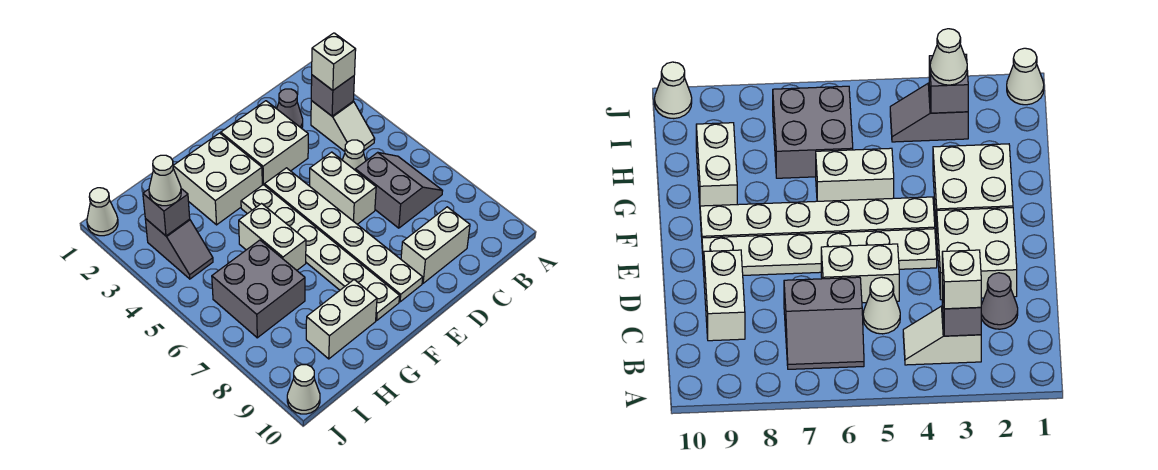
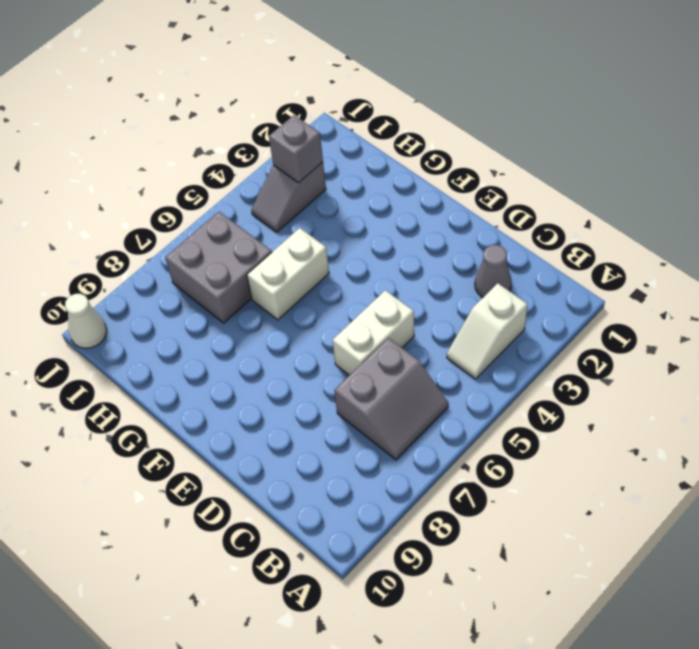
none -> white 1x1 cone [343,140,366,170]
none -> white 1x2 brick [401,207,470,283]
none -> white 2x2 brick [221,101,308,185]

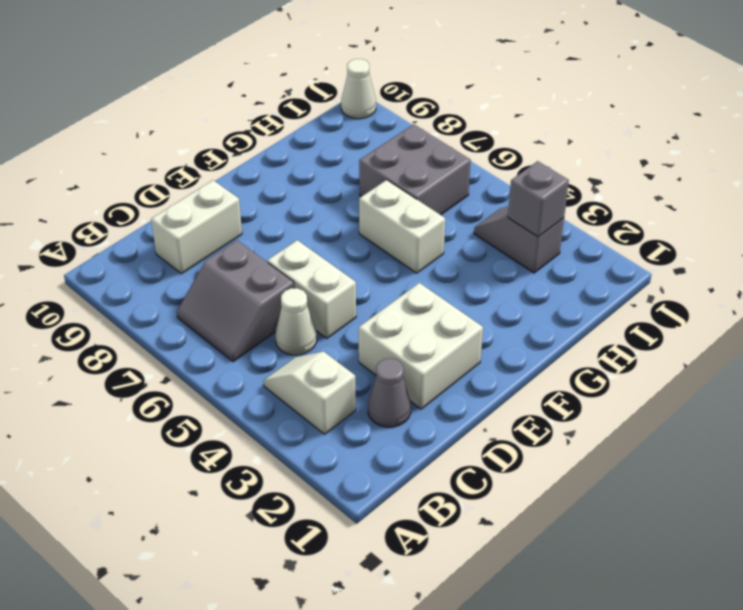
none -> white 1x6 plate [264,168,423,302]
none -> white 2x2 brick [173,133,262,225]
none -> white 1x6 plate [241,185,400,320]

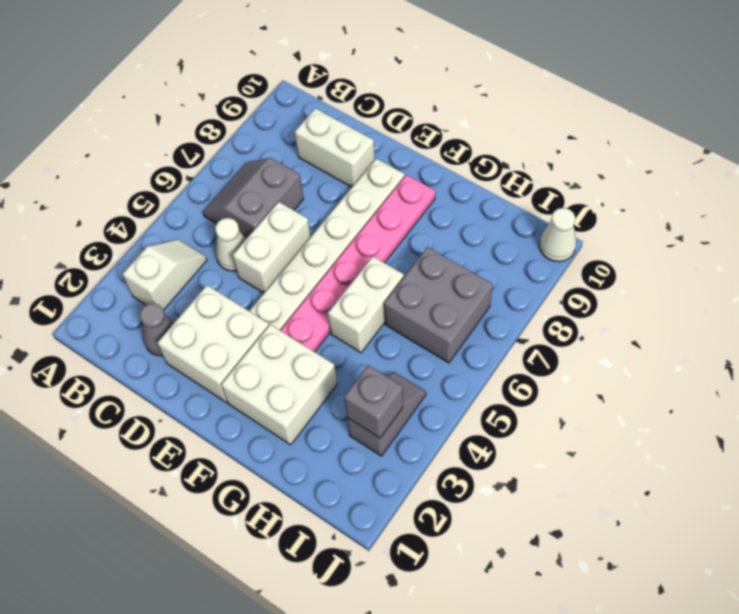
pink 1x6 plate [280,175,435,352] -> white 1x6 plate [241,185,400,320]
none -> white 1x2 brick [306,280,377,359]
none -> white 1x1 cone [87,188,118,236]
none -> grey 1x1 brick [311,75,354,116]

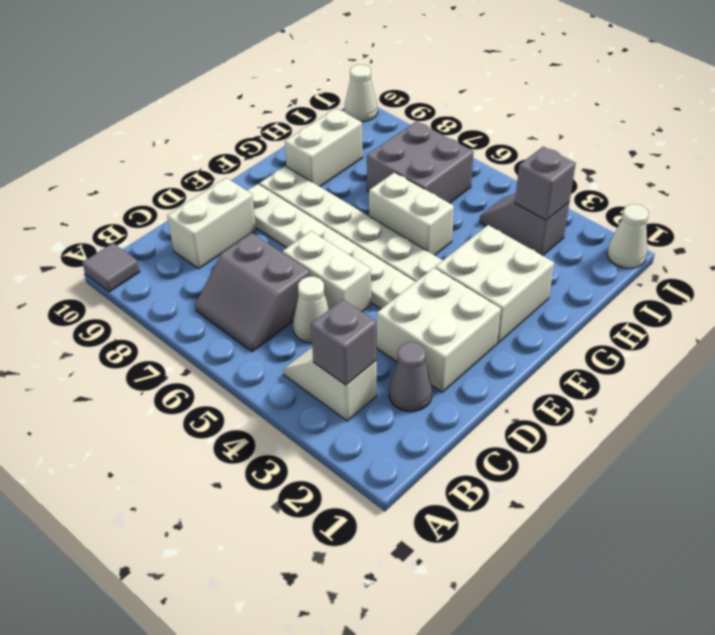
grey 1x1 tile [82,243,140,292] -> none
none -> white 1x1 brick [312,33,356,90]
none -> white 1x1 cone [149,155,181,206]

